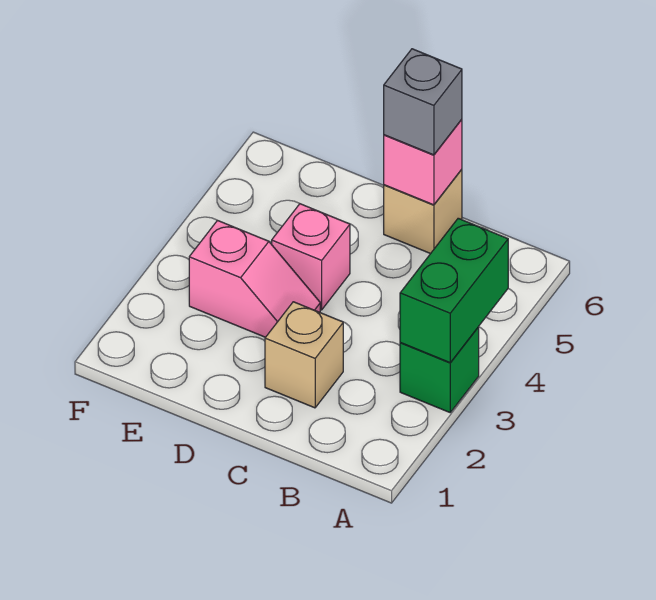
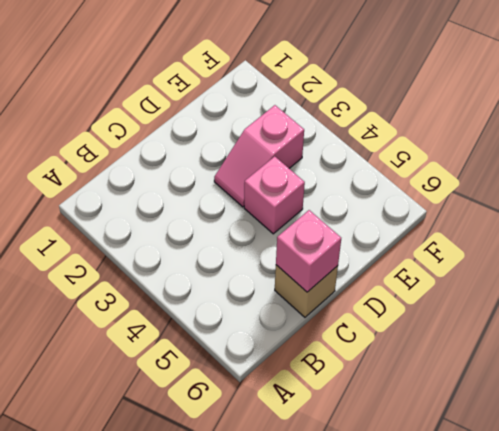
none -> green 1x1 brick [400,327,479,412]
none -> tan 1x1 brick [265,302,343,408]

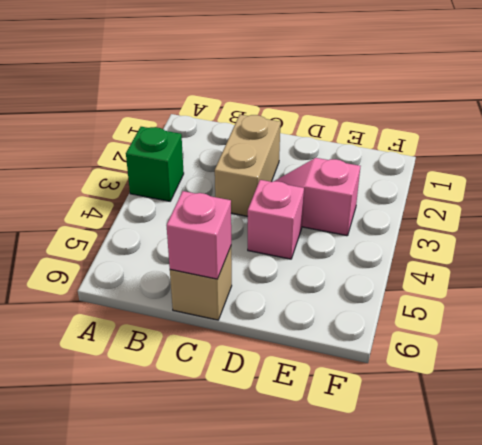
tan 1x2 brick [215,115,281,216] -> tan 1x1 brick [265,302,343,408]
none -> green 1x2 brick [400,218,508,363]
none -> grey 1x1 brick [384,49,462,155]

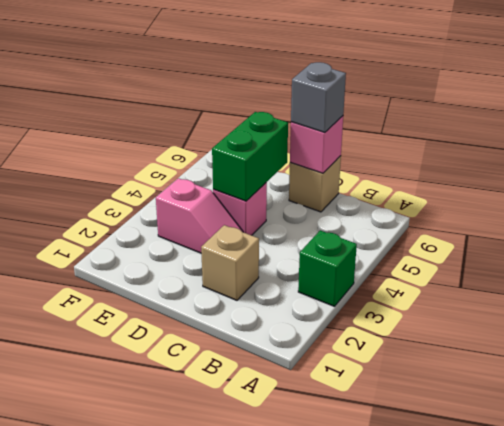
green 1x2 brick [212,112,288,201] -> green 1x2 brick moved to [400,218,508,363]

